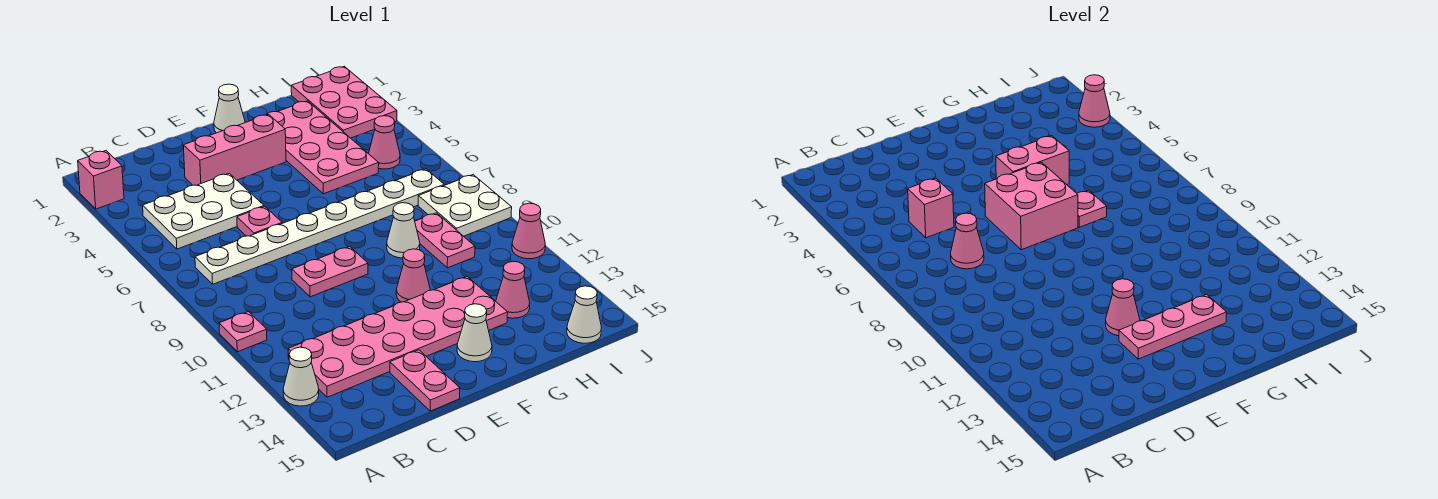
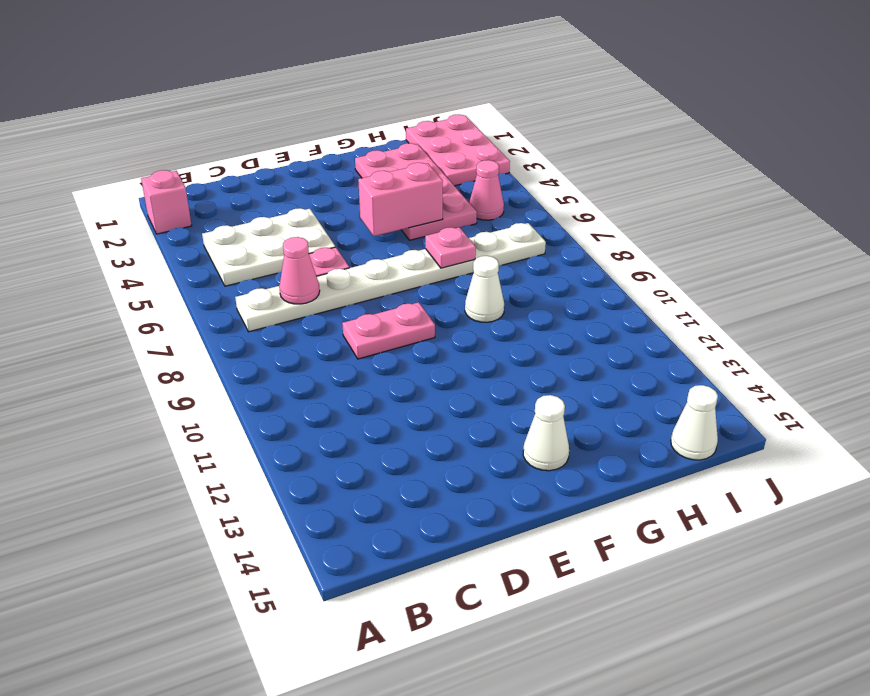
none -> pink 1x1 plate [219,311,267,352]
none -> white 1x1 cone [283,347,319,406]
none -> pink 2x6 plate [288,277,508,397]
none -> pink 1x3 brick [183,114,286,185]

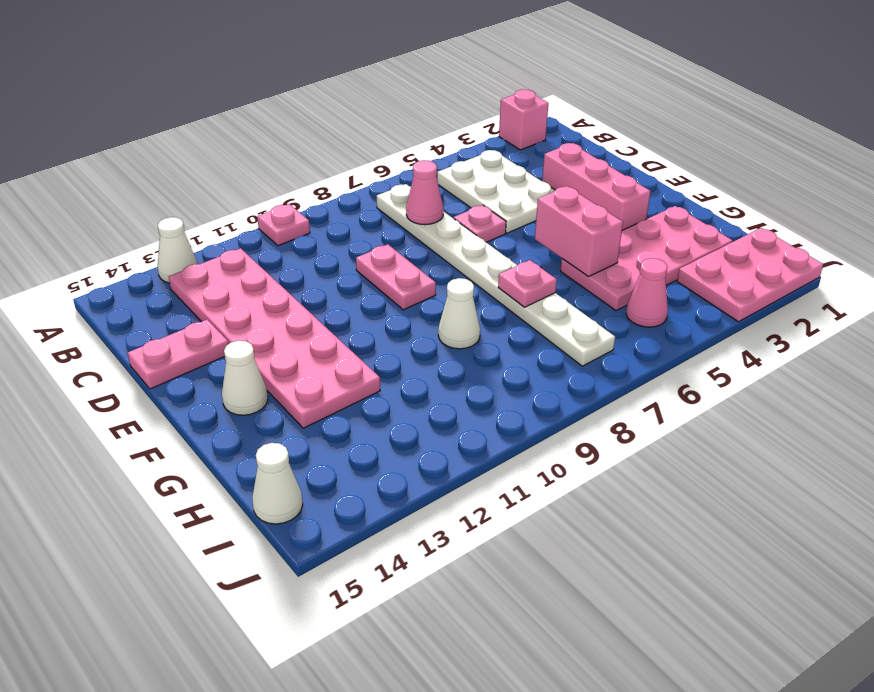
none -> white 1x1 cone [214,84,245,133]
none -> pink 1x1 cone [396,249,430,302]
none -> pink 1x2 plate [415,213,475,268]
none -> pink 1x1 cone [496,261,530,318]

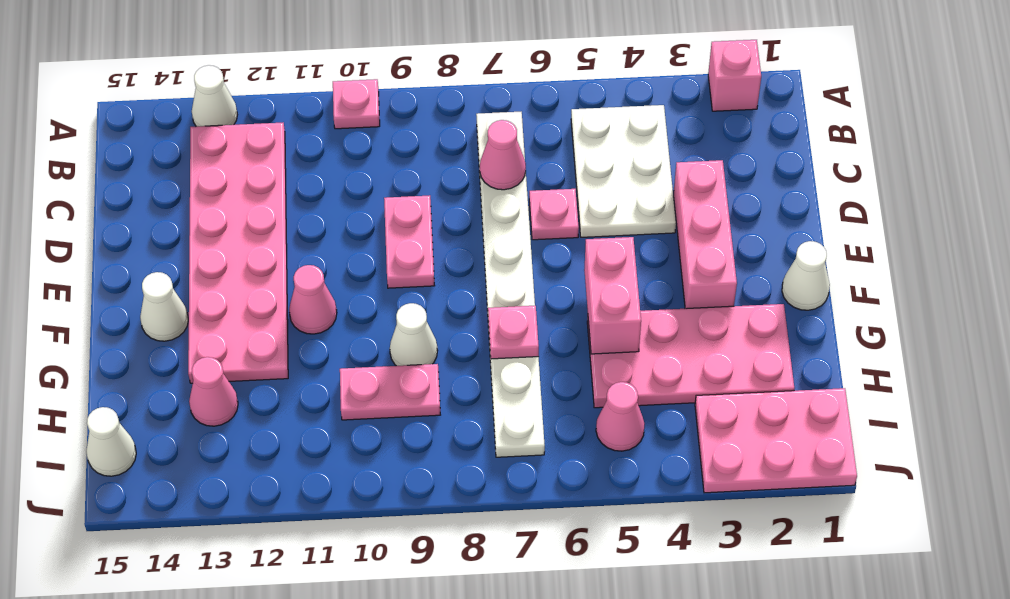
none -> pink 1x2 plate [390,350,460,411]
none -> white 2x2 plate [418,175,512,236]
none -> pink 1x1 cone [512,203,545,259]
none -> pink 1x1 brick [908,178,954,238]

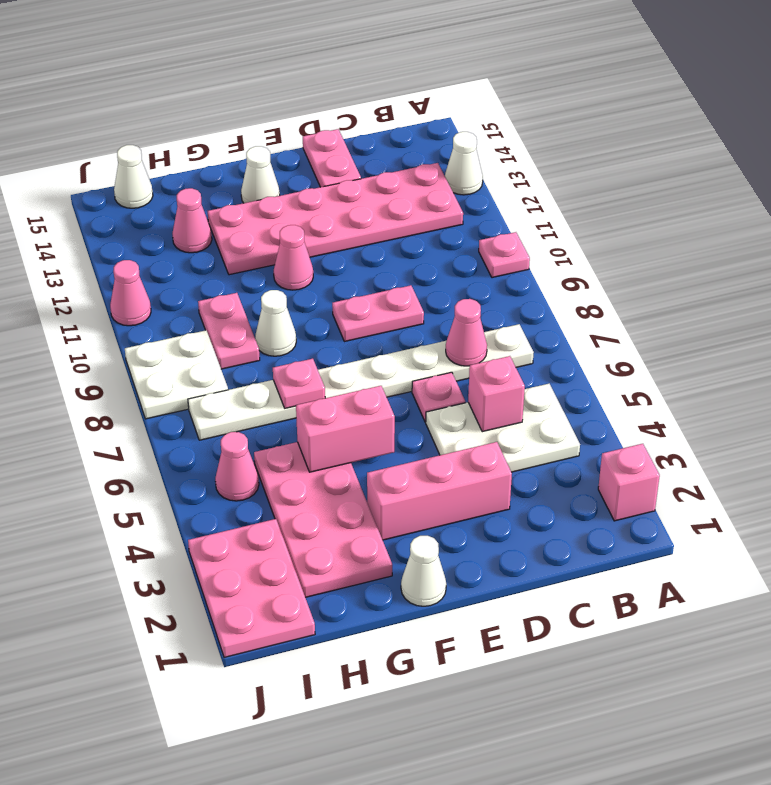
none -> pink 2x2 brick [985,162,1078,250]
none -> pink 1x1 cone [1106,279,1140,336]
none -> pink 1x3 plate [1119,295,1227,359]
none -> pink 1x1 cone [1079,75,1110,127]

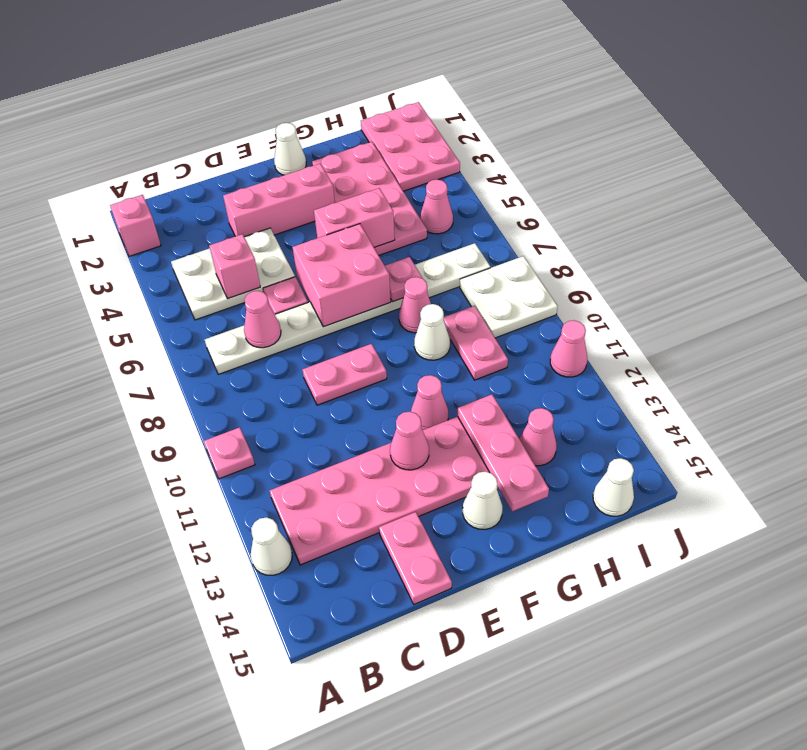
pink 1x1 cone [399,277,431,333] -> pink 1x1 cone moved to [1079,75,1110,127]
pink 1x3 plate [458,395,549,512] -> pink 1x3 plate turned to [1119,295,1227,359]

